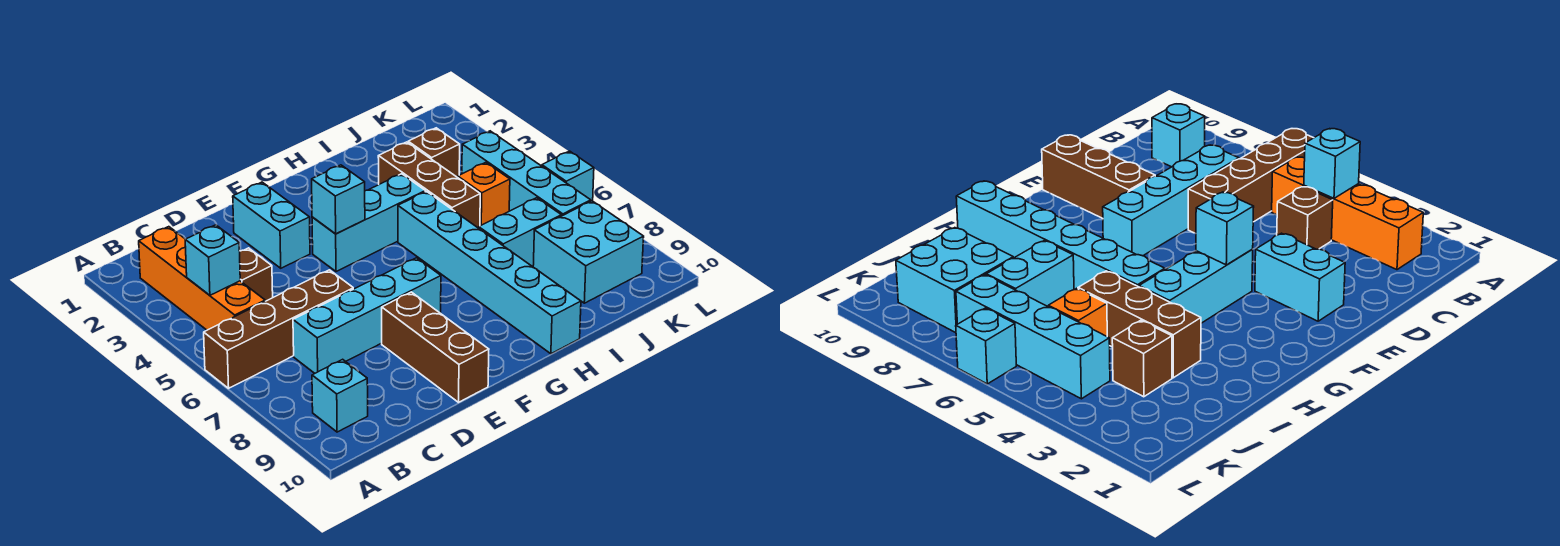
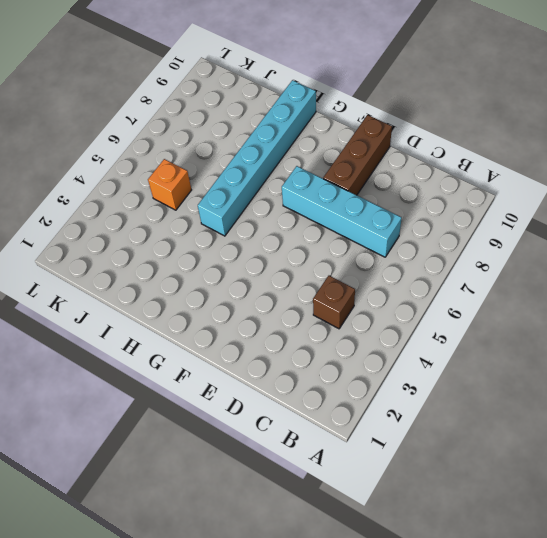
none -> brown 1x4 brick [204,270,353,388]
none -> orange 1x4 brick [139,227,265,330]
none -> cyan 1x1 brick [312,359,368,432]

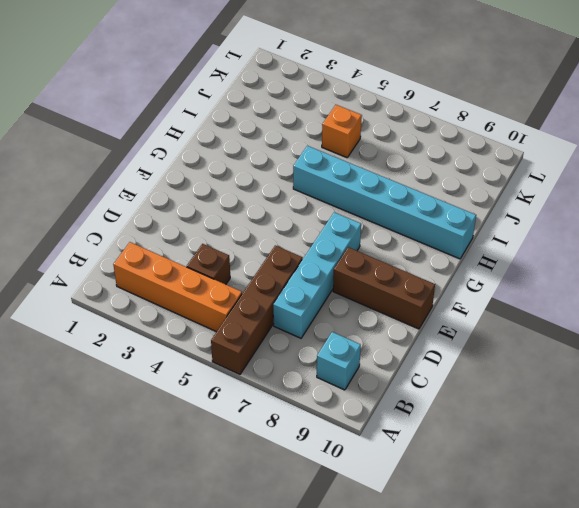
none -> cyan 1x2 brick [233,182,310,268]
none -> cyan 1x3 brick [312,174,425,272]
none -> brown 1x3 brick [378,142,480,228]

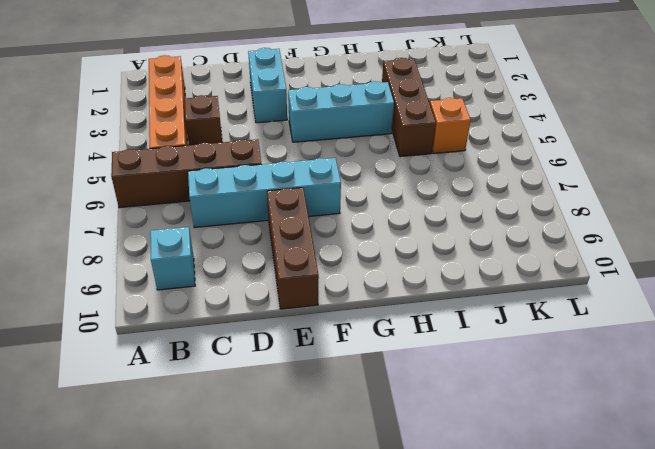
none -> cyan 1x6 brick [398,192,581,354]
none -> cyan 1x2 brick [479,198,561,266]
none -> brown 1x1 brick [408,128,460,177]

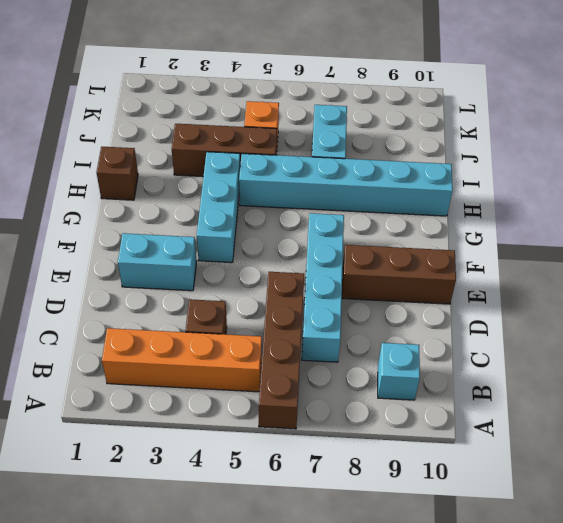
brown 1x1 brick [96,147,138,200] -> brown 1x1 brick moved to [408,128,460,177]
none -> cyan 2x2 brick [533,201,644,303]
none -> cyan 1x4 brick [462,131,591,216]
none -> cyan 1x1 brick [542,151,594,201]

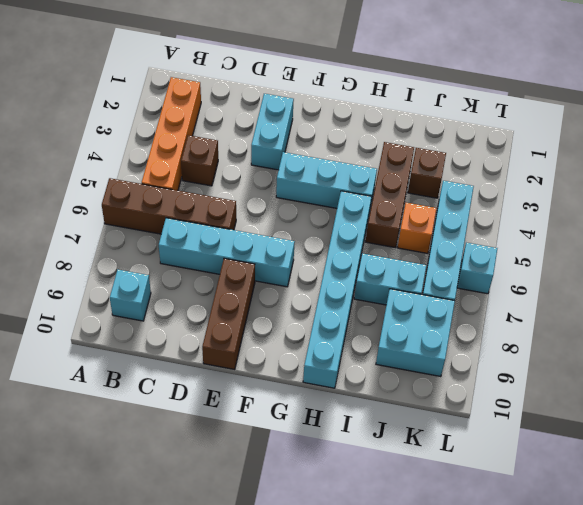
none -> cyan 1x1 brick [185,225,240,295]
none -> cyan 1x1 brick [312,165,365,234]

